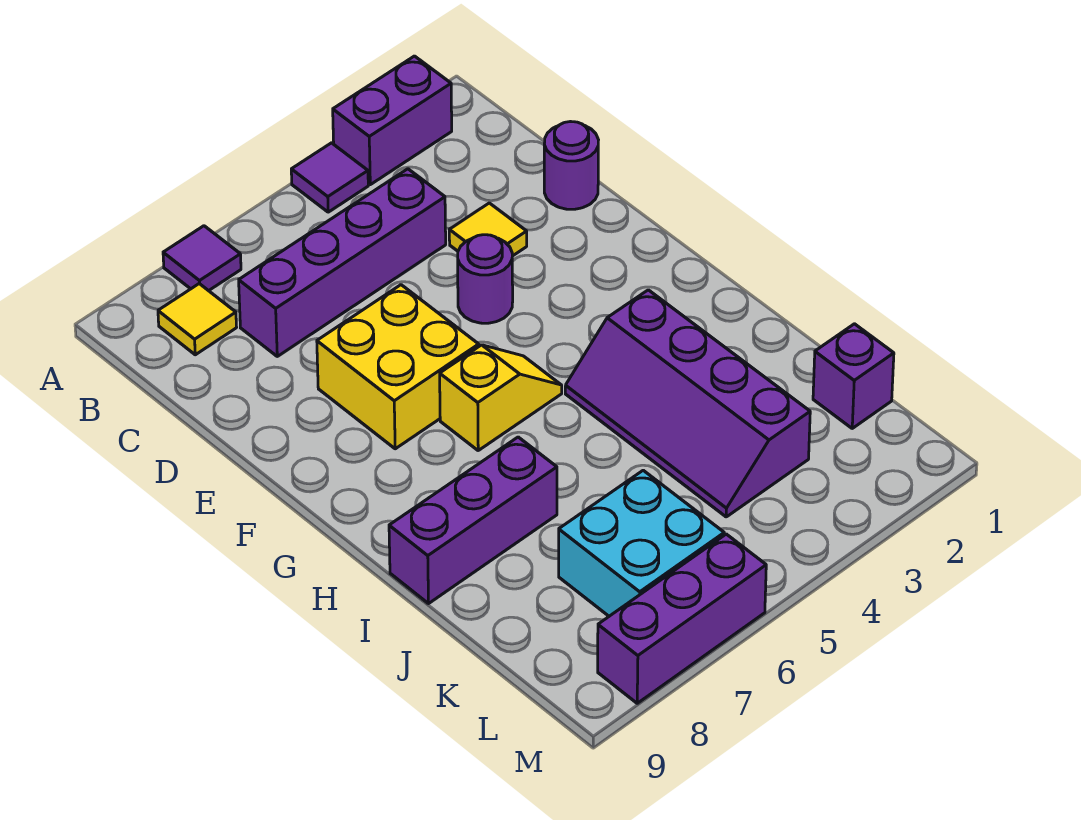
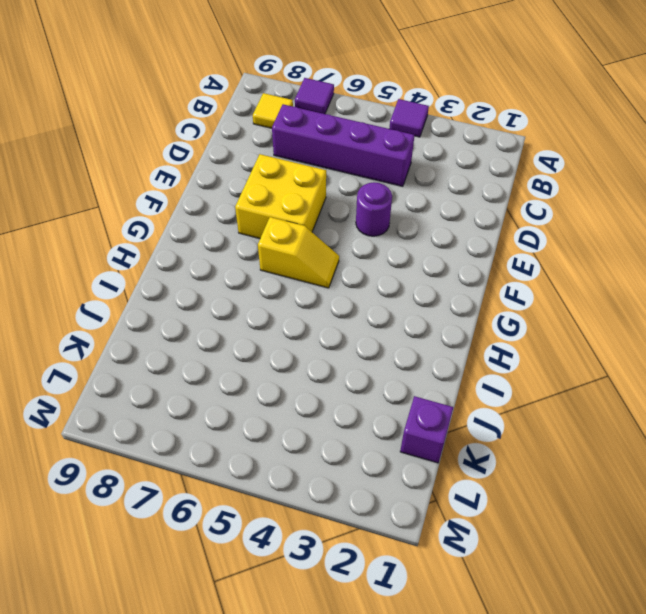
none -> purple 1x2 brick [333,56,452,185]
none -> purple 1x1 round brick [544,122,598,209]
none -> yellow 1x1 tile [449,203,527,256]

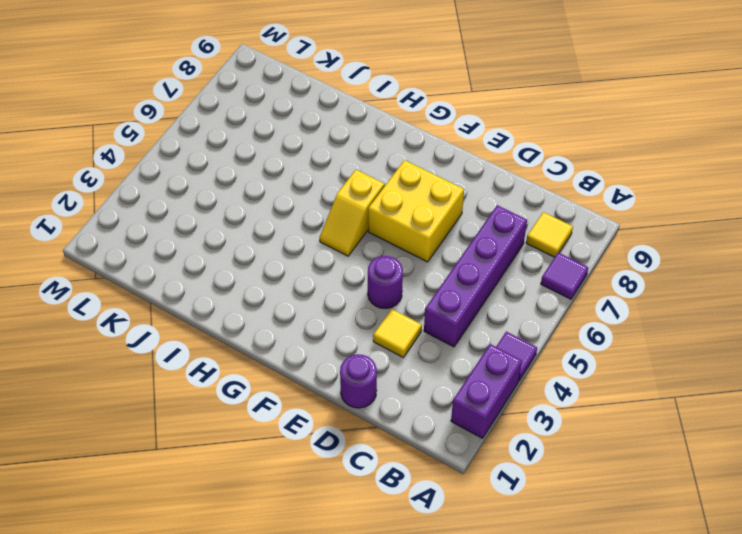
none -> purple 2x4 slope [565,290,810,517]
none -> purple 1x3 brick [389,437,557,604]
none -> purple 1x1 brick [813,324,894,428]

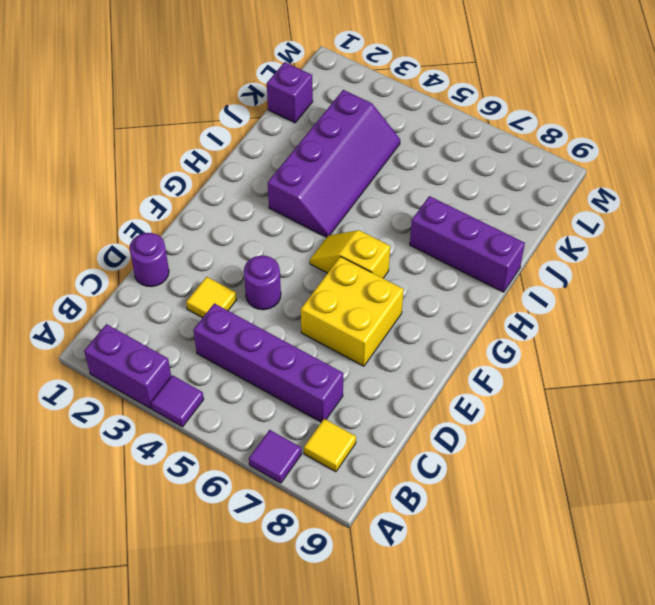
none -> cyan 2x2 brick [559,470,724,616]
none -> purple 1x3 brick [598,534,766,703]

